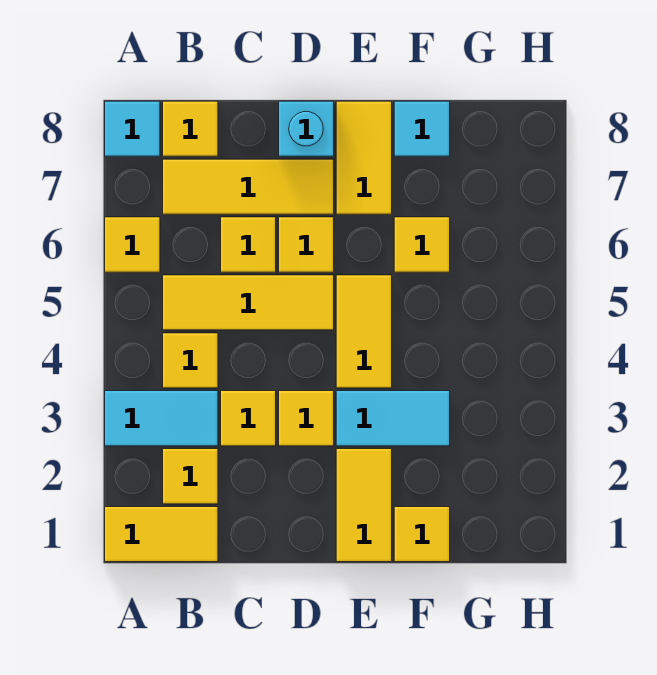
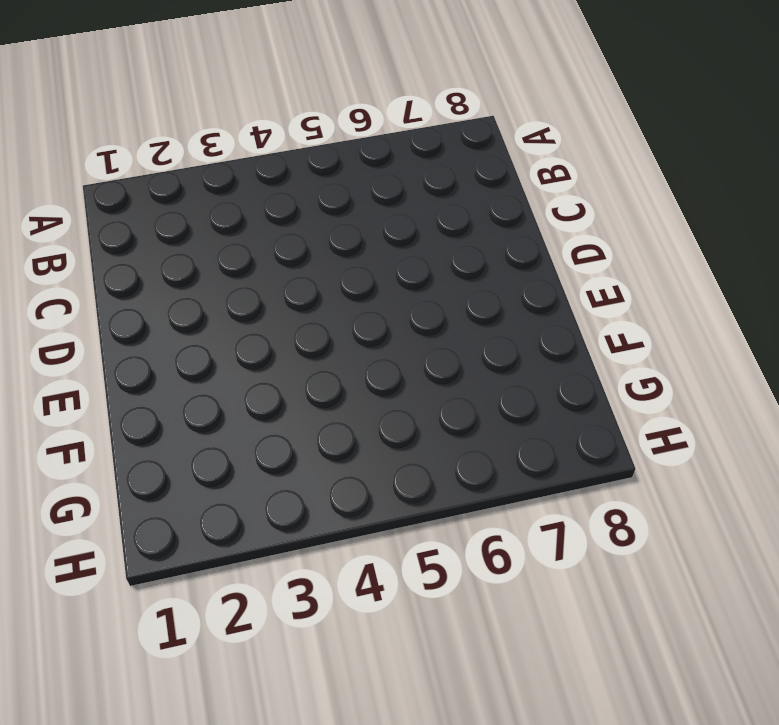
none -> yellow 1x2 tile [105,507,218,562]
none -> cyan 1x2 tile [105,391,218,446]
none -> yellow 1x1 tile [105,217,160,272]

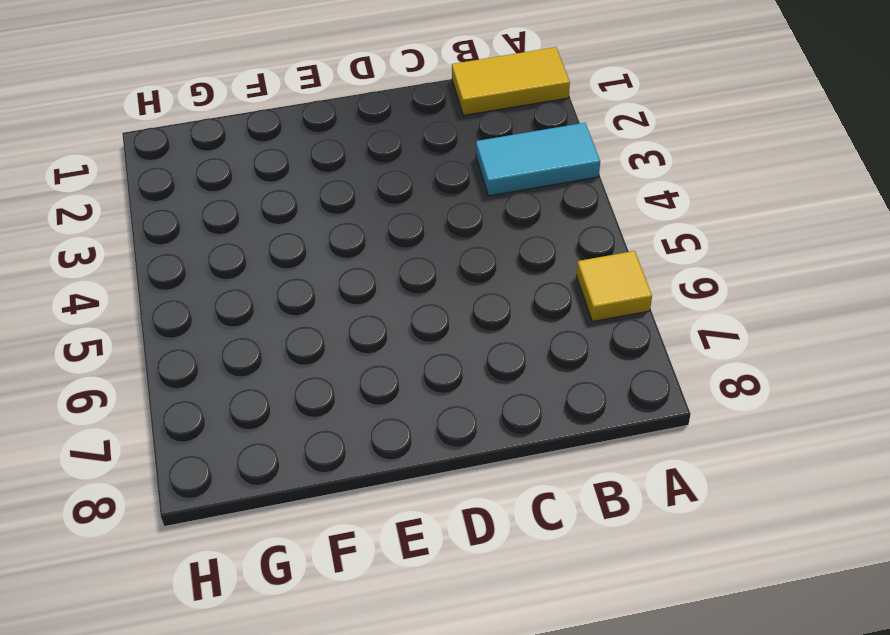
none -> cyan 1x1 tile [105,101,160,156]
none -> yellow 1x1 tile [163,449,218,504]
none -> yellow 1x1 tile [163,333,218,388]

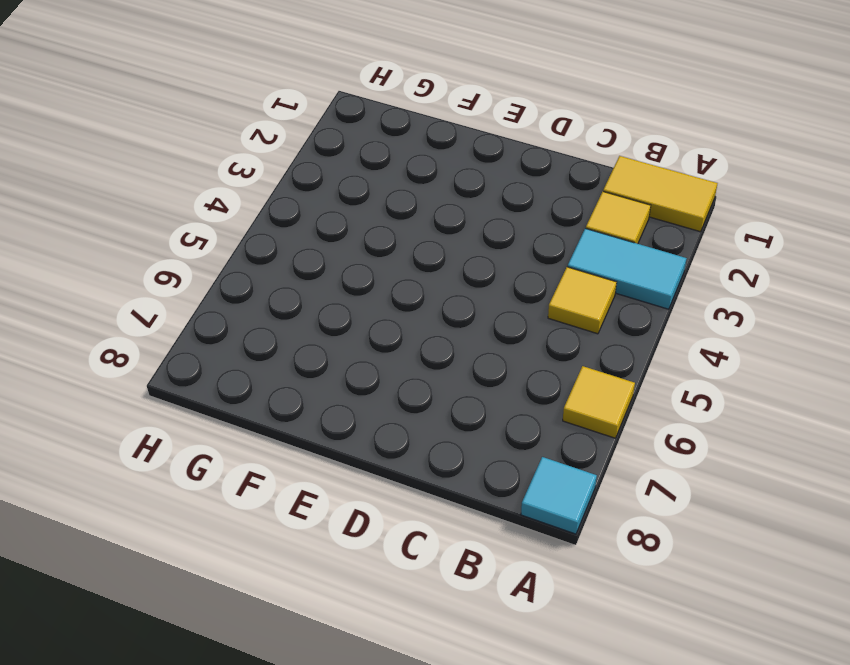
none -> yellow 1x3 tile [163,275,334,330]
none -> yellow 1x3 tile [163,159,334,214]
none -> yellow 1x1 tile [163,101,218,156]

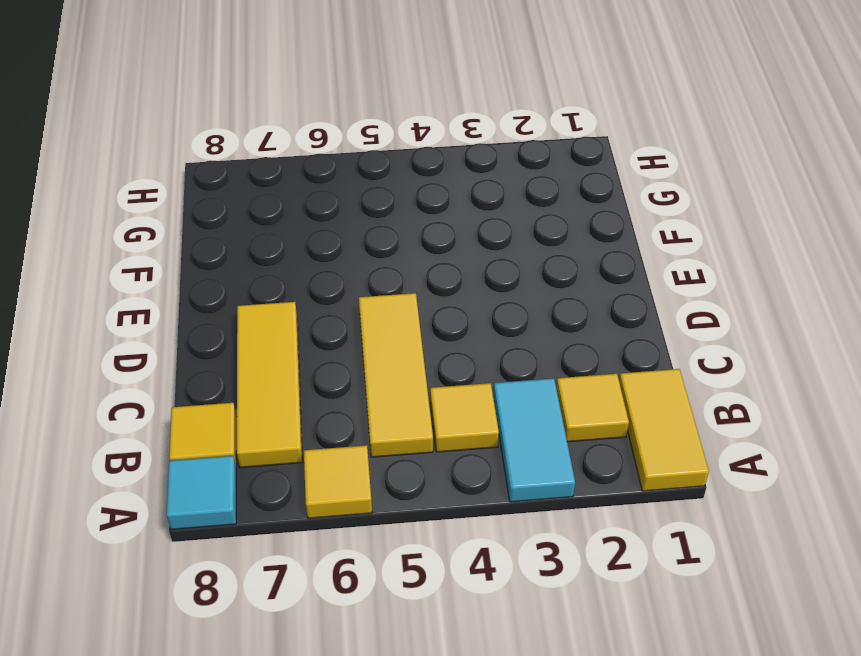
none -> yellow 1x1 tile [221,391,276,446]
none -> yellow 1x1 tile [221,217,276,272]
none -> yellow 1x1 tile [279,391,334,446]

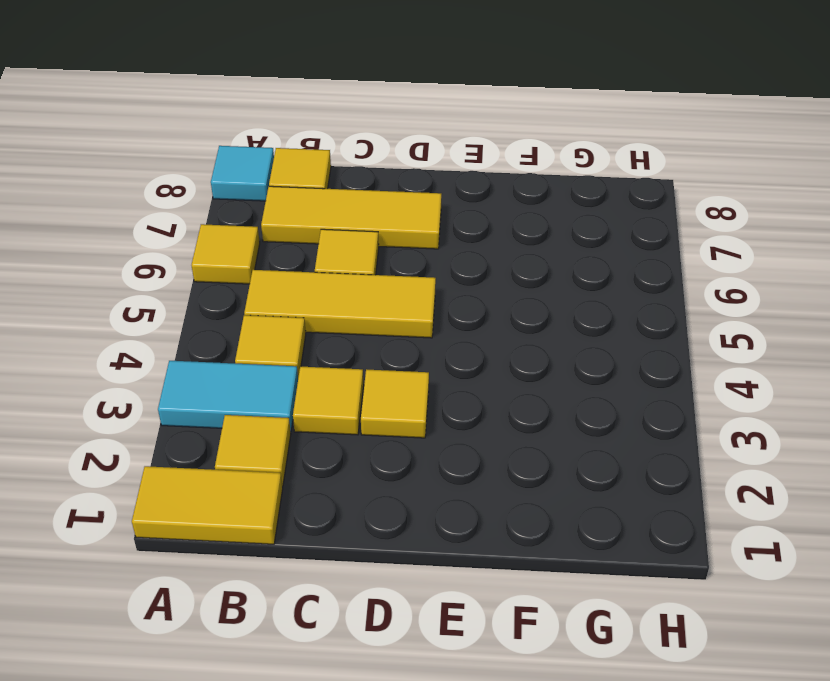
none -> yellow 1x1 tile [279,217,334,272]
none -> cyan 1x1 brick [279,101,334,156]
none -> yellow 1x2 tile [336,449,392,562]

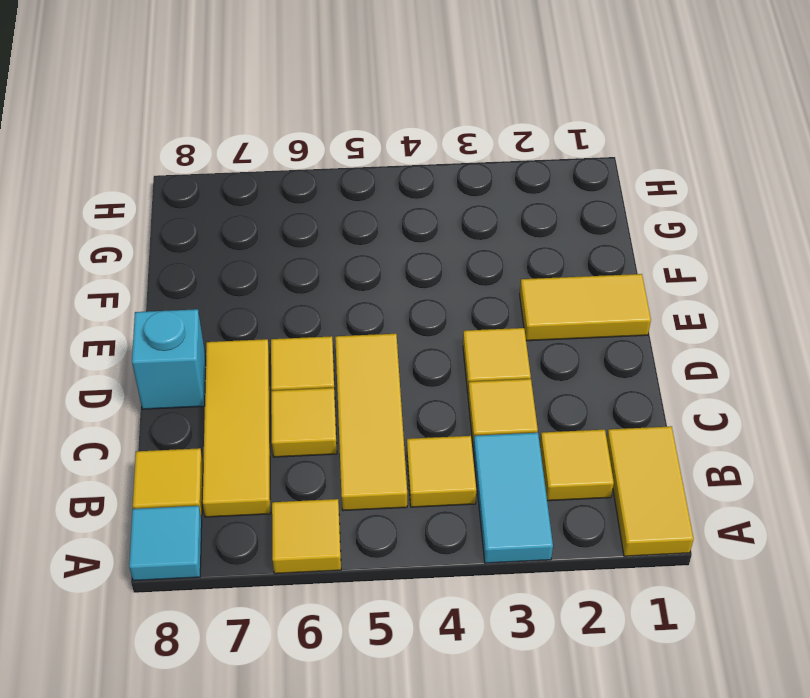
none -> cyan 1x2 tile [336,391,450,446]
none -> yellow 1x2 tile [336,275,392,388]
none -> yellow 1x2 tile [336,101,392,214]

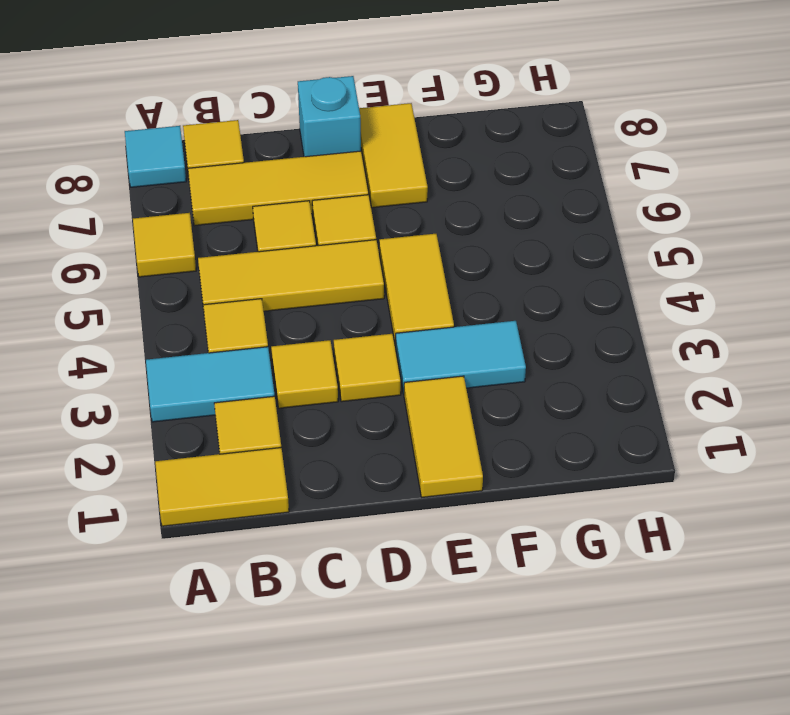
none -> yellow 1x1 tile [394,507,450,562]
none -> yellow 1x1 tile [394,217,450,272]
none -> cyan 1x1 tile [394,101,450,156]

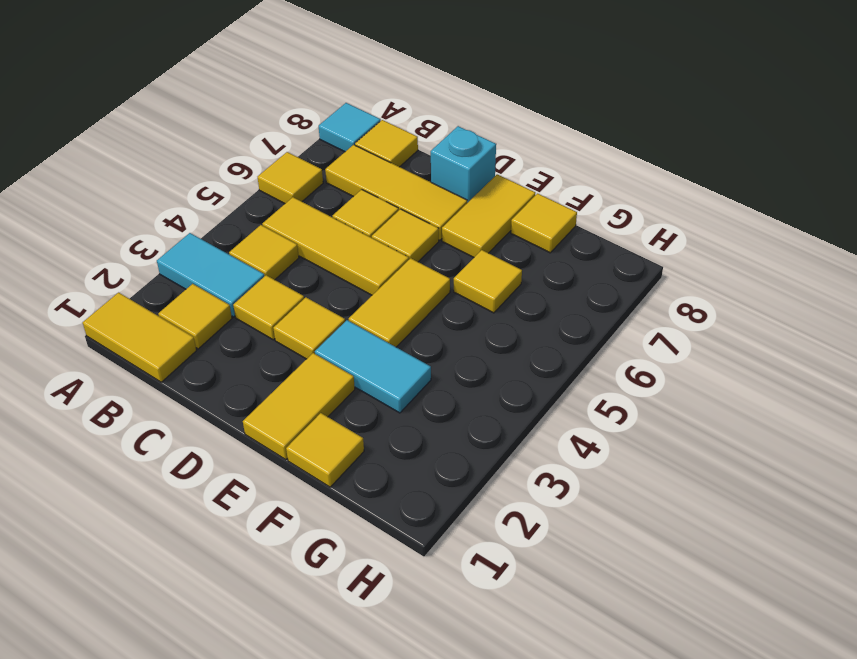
yellow 1x1 tile [511,193,577,253] -> cyan 1x1 tile [394,101,450,156]

